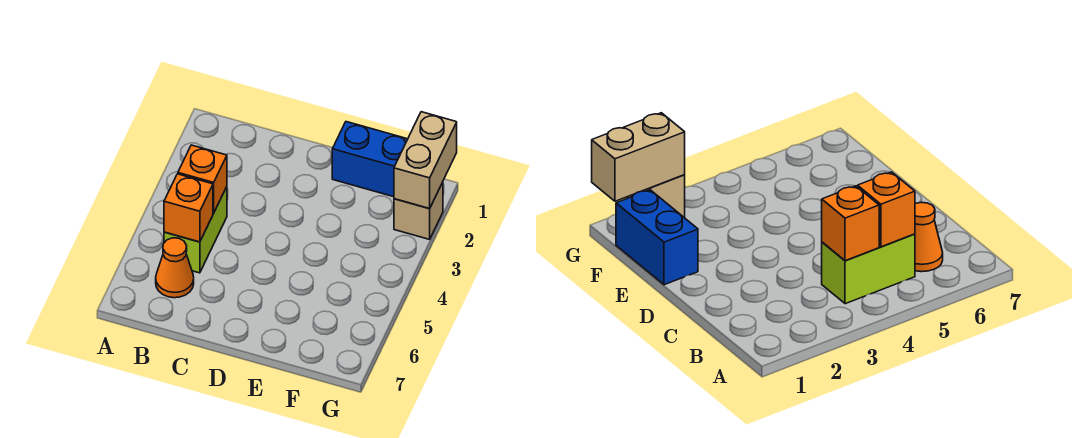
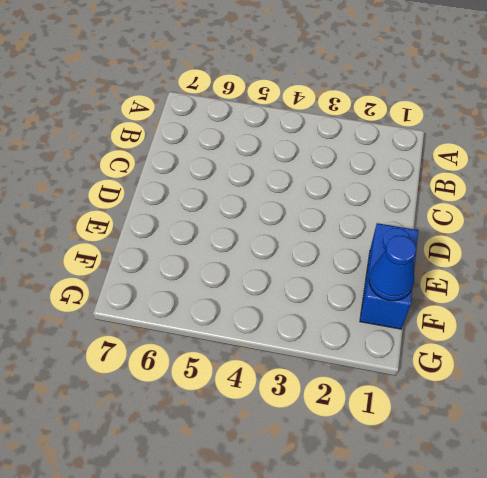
blue 1x1 cone [369,236,416,301] -> none
none -> lime 1x2 brick [164,187,227,273]
none -> orange 1x1 cone [156,238,194,298]

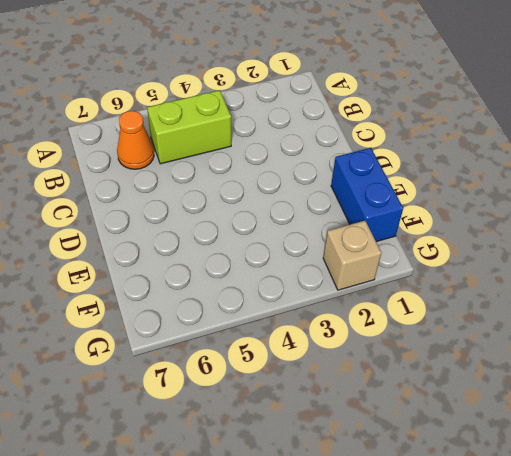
none -> orange 1x1 brick [178,145,227,213]
none -> orange 1x1 brick [164,174,213,242]

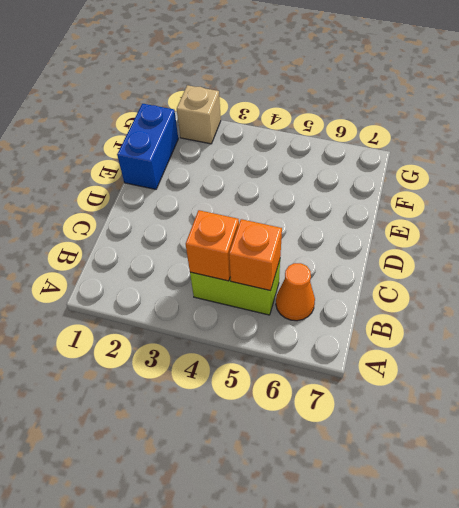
none -> tan 1x2 brick [394,112,457,209]

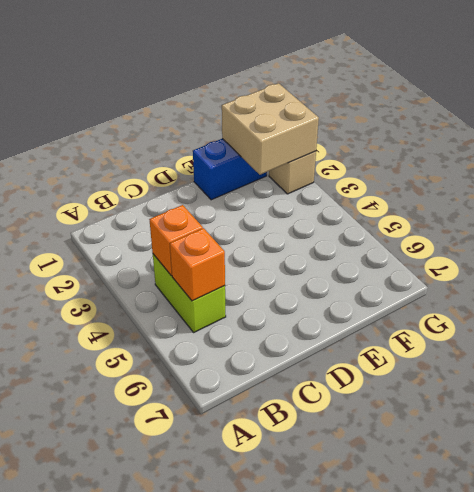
tan 2x2 brick [222,83,319,175] -> tan 1x2 brick [394,112,457,209]
none -> orange 1x1 cone [156,238,194,298]

